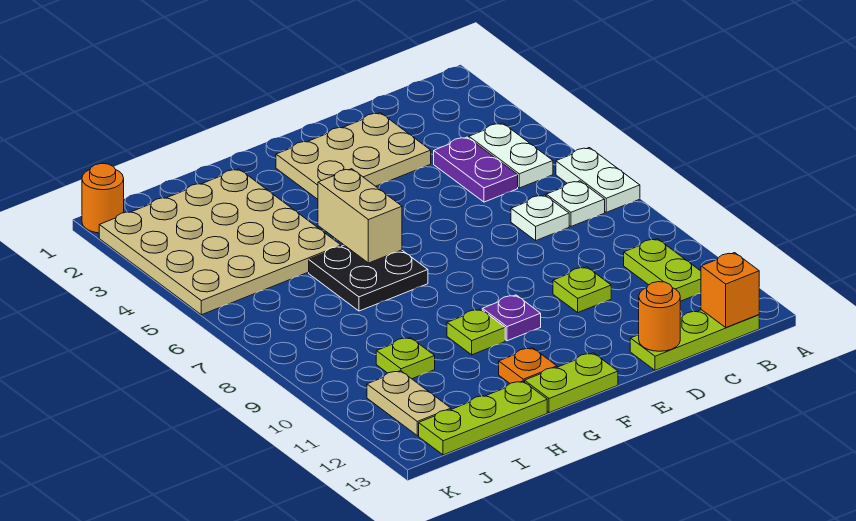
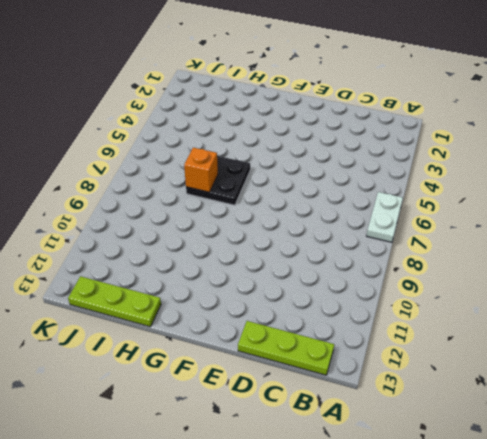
orange 1x1 brick [184,148,218,192] -> orange 1x1 brick moved to [701,253,759,327]
none -> white 1x2 plate [469,123,553,188]
none -> white 1x1 plate [546,181,605,226]
none -> lime 1x2 plate [624,239,701,301]

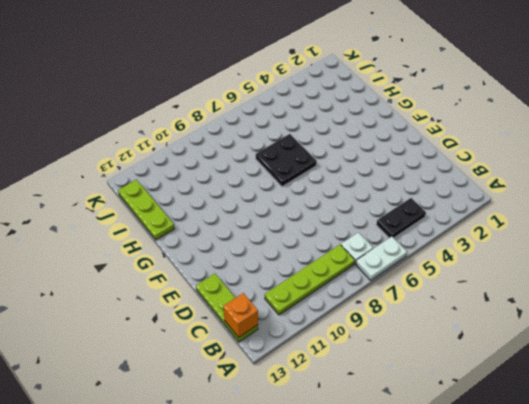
black 1x2 plate [376,198,426,238] -> white 1x2 plate [469,123,553,188]
lime 1x4 plate [265,245,355,315] -> lime 1x2 plate [624,239,701,301]
none -> purple 1x2 plate [434,137,518,202]
none -> white 1x1 plate [511,195,569,241]
none -> tan 2x3 plate [276,113,431,199]

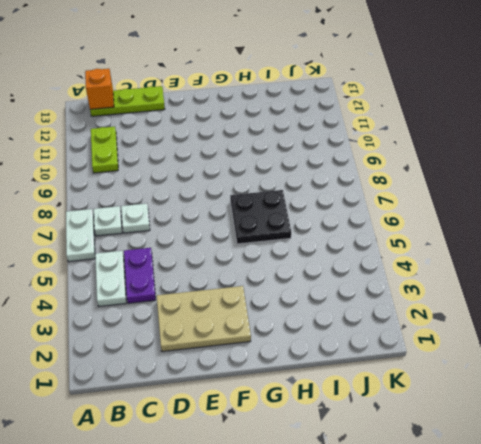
none -> lime 1x1 plate [553,267,611,312]
none -> purple 1x1 plate [482,295,541,341]
none -> lime 1x2 plate [525,353,618,413]

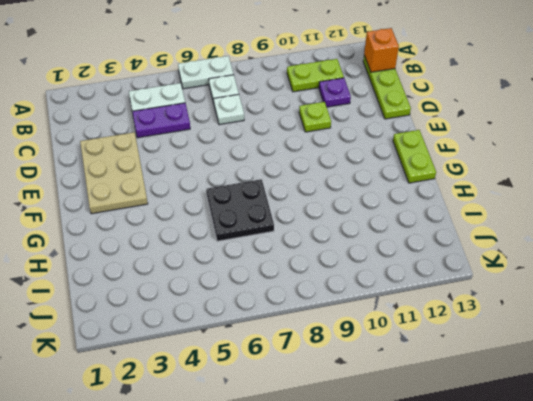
purple 1x1 plate [319,78,351,107] -> purple 1x1 plate moved to [482,295,541,341]
none -> lime 1x1 plate [447,309,505,355]
none -> orange 1x1 plate [499,348,557,383]
none -> tan 4x4 plate [99,169,341,315]

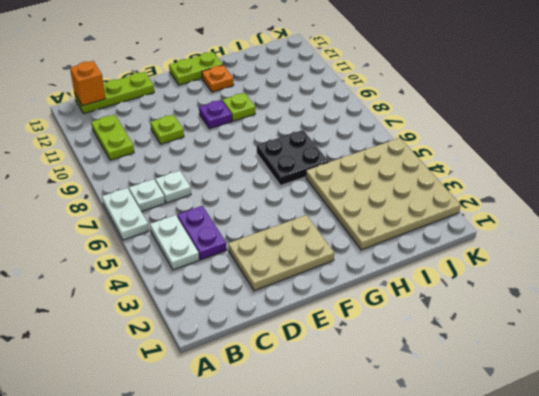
none -> lime 1x3 plate [419,381,547,455]
none -> lime 1x1 plate [376,337,435,379]
none -> tan 1x2 plate [367,371,451,436]

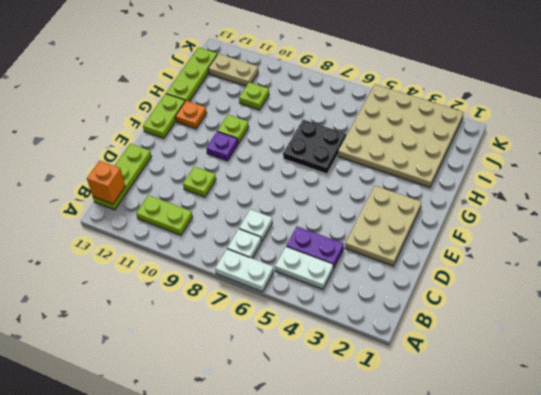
none -> orange 1x1 round brick [82,164,124,233]
none -> orange 1x1 round brick [639,282,680,351]
none -> tan 1x2 brick [318,169,402,263]

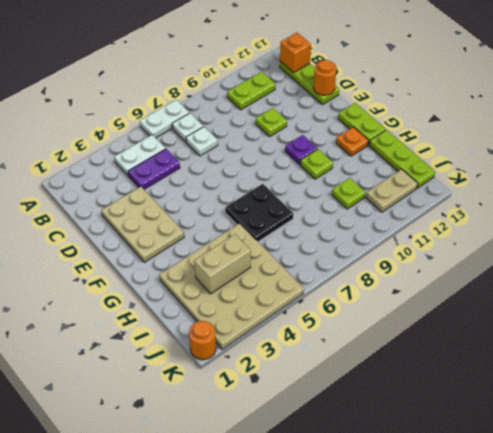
tan 1x2 brick [194,234,251,294] -> tan 1x2 brick moved to [318,169,402,263]

